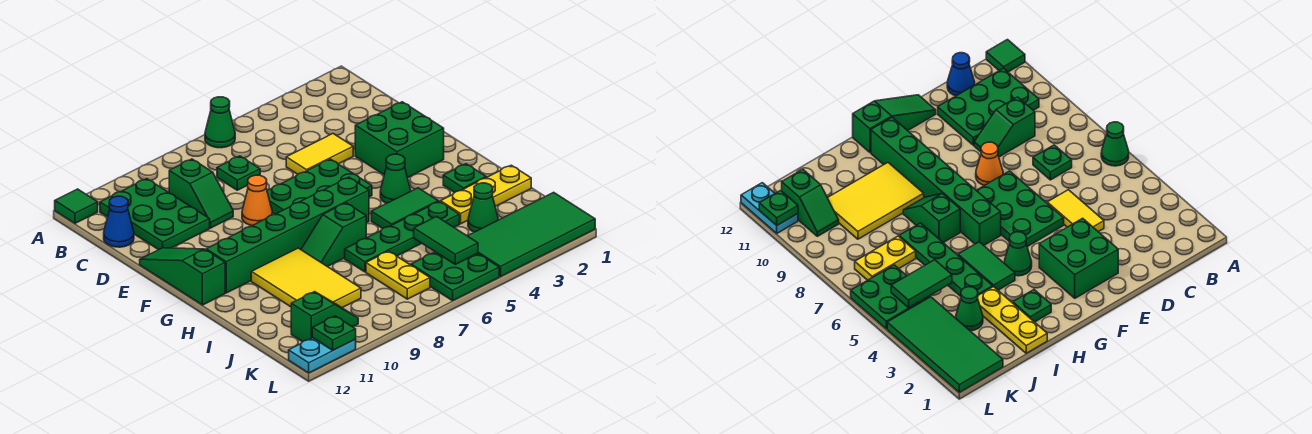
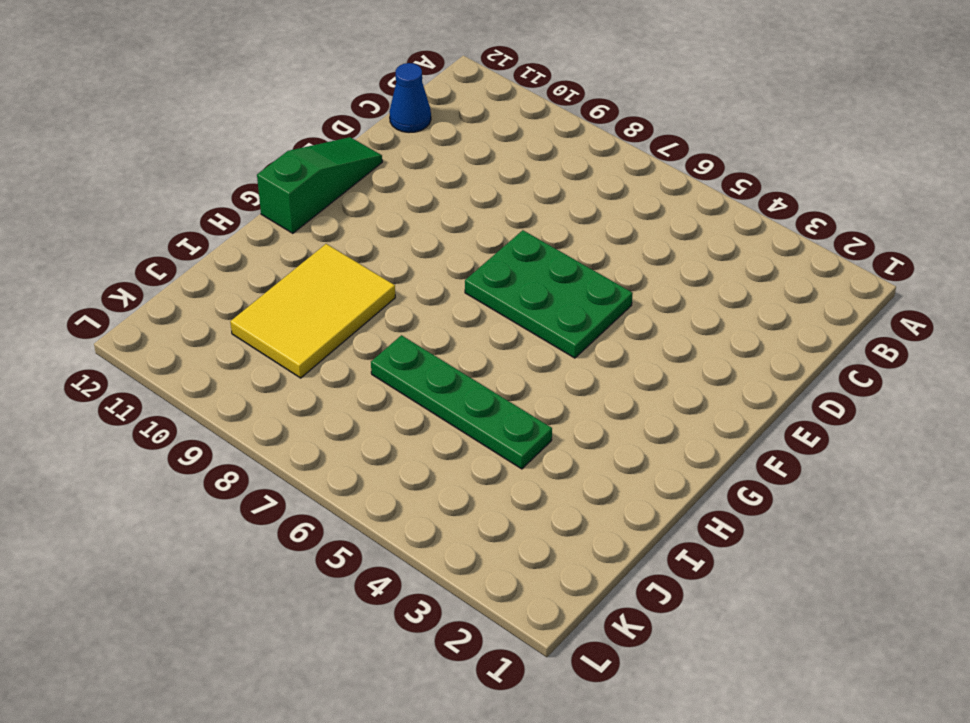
none -> green 1x1 cone [205,97,235,148]
none -> green 1x1 tile [55,189,98,223]
none -> green 2x3 plate [100,179,210,250]

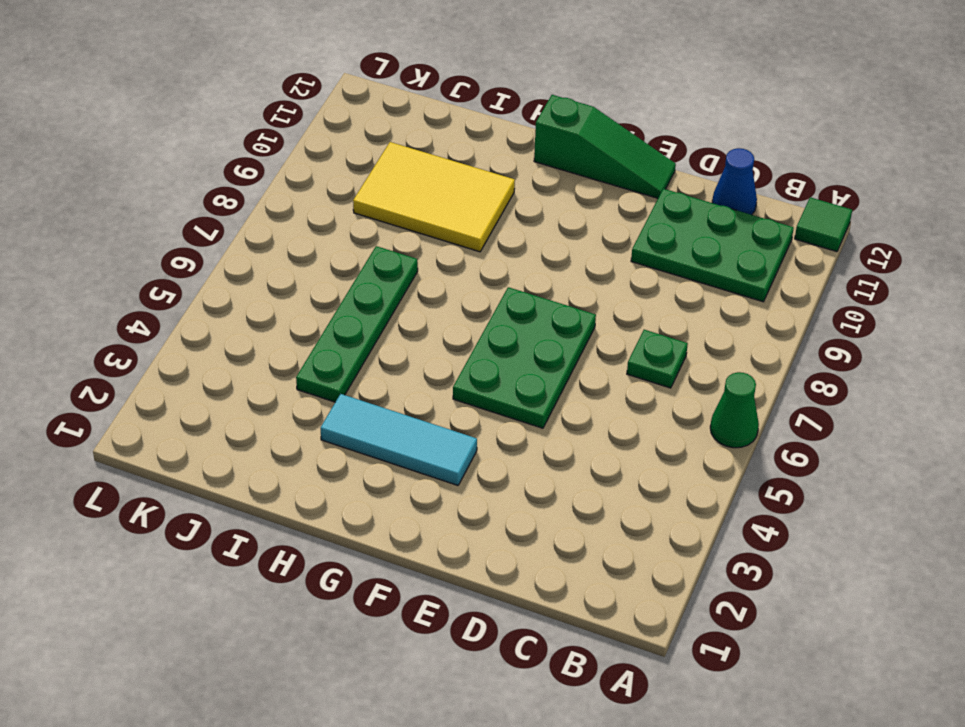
cyan 1x3 tile [321,394,477,485] -> green 2x2 brick [355,102,444,178]
none -> green 1x2 slope [169,159,233,228]
none -> yellow 1x2 tile [286,134,353,174]
none -> orange 1x1 cone [242,175,272,226]

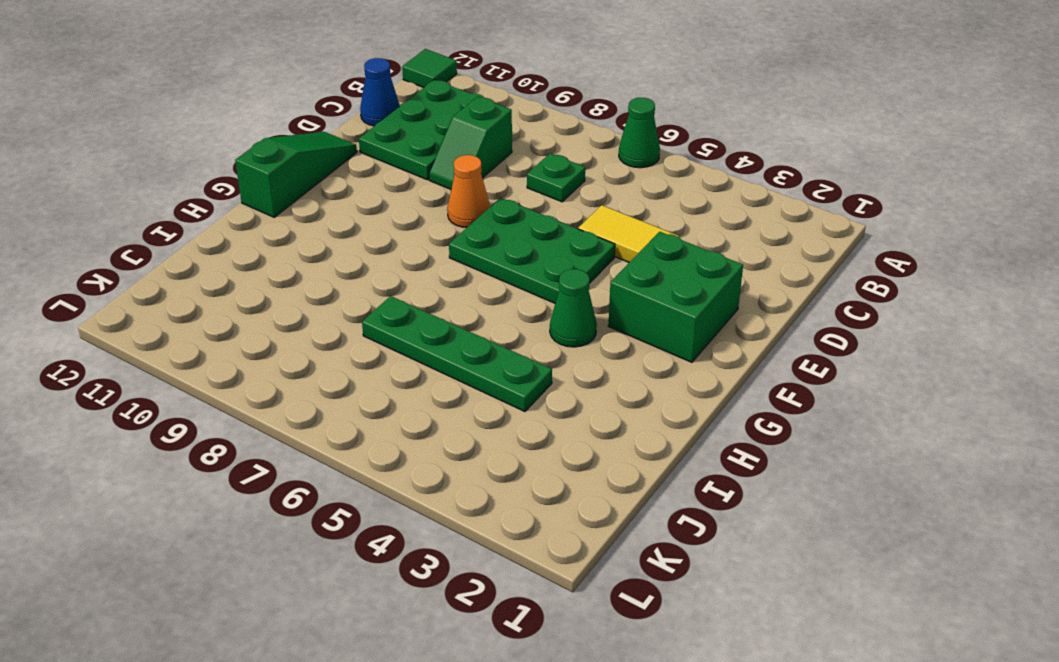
none -> green 1x6 brick [206,177,369,293]
none -> green 1x1 plate [443,164,486,193]
none -> green 1x2 tile [371,188,438,229]

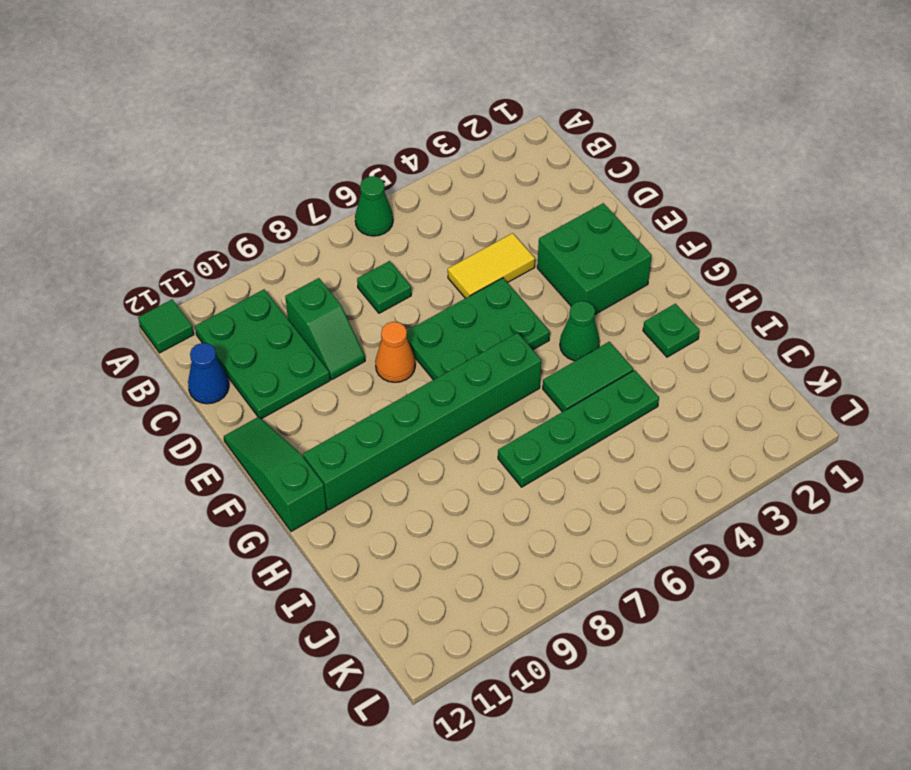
none -> green 1x2 slope [301,203,366,267]
none -> yellow 2x3 tile [251,248,361,308]
none -> yellow 1x3 plate [440,165,531,224]

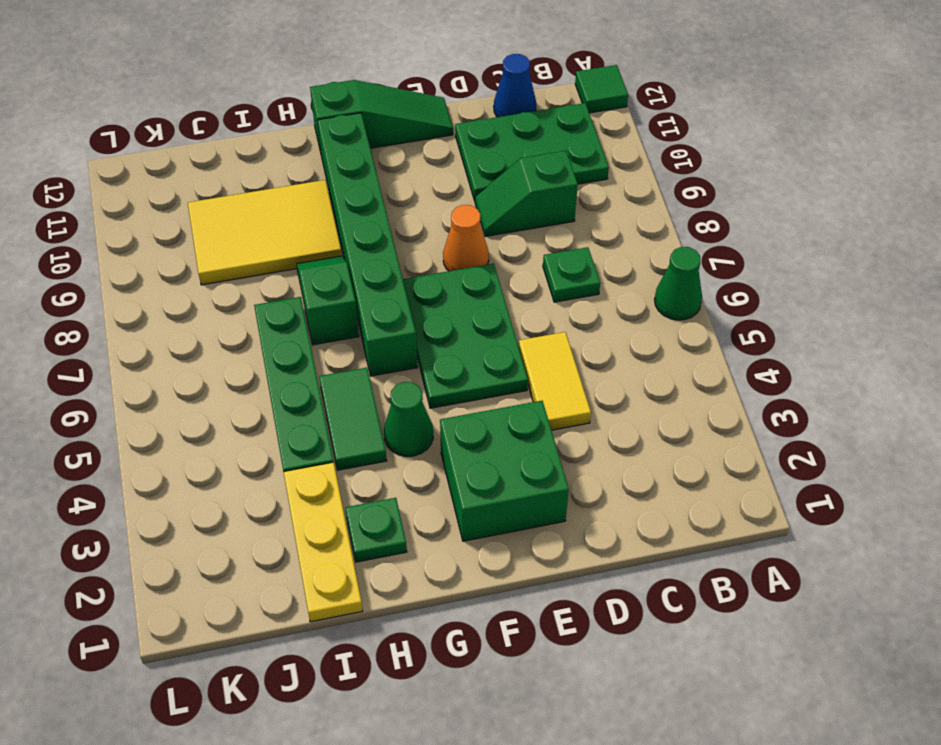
none -> green 1x1 cone [468,183,498,232]
none -> yellow 1x2 plate [366,251,430,299]
none -> green 2x4 tile [468,192,595,277]

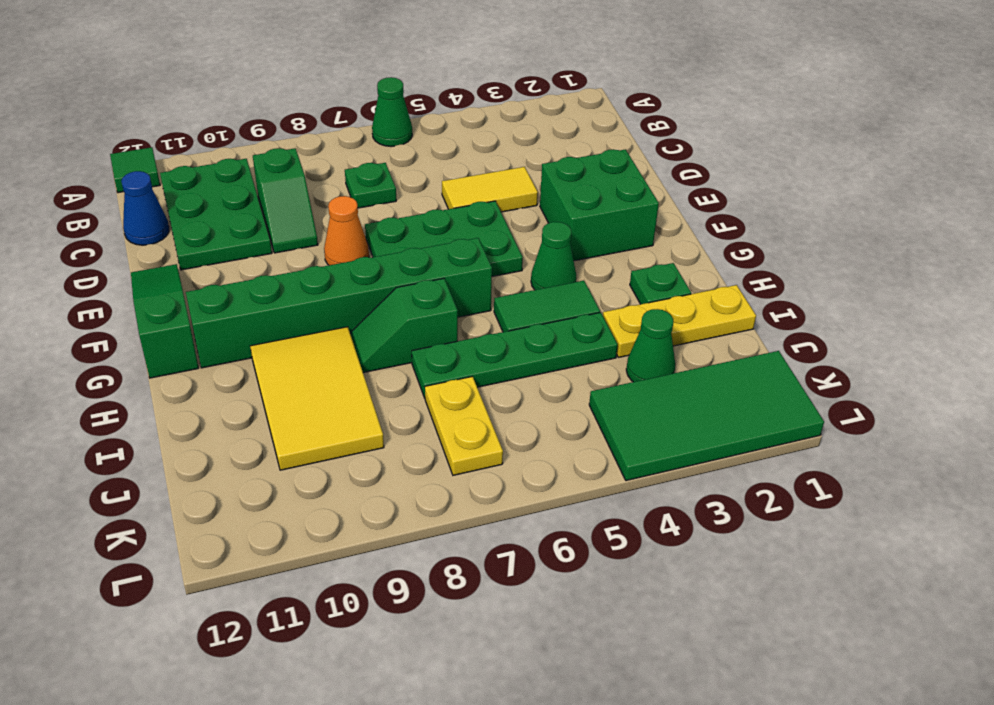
none -> green 2x2 plate [411,252,499,301]
none -> green 1x2 slope [291,292,358,342]
none -> cyan 1x2 plate [289,338,356,373]

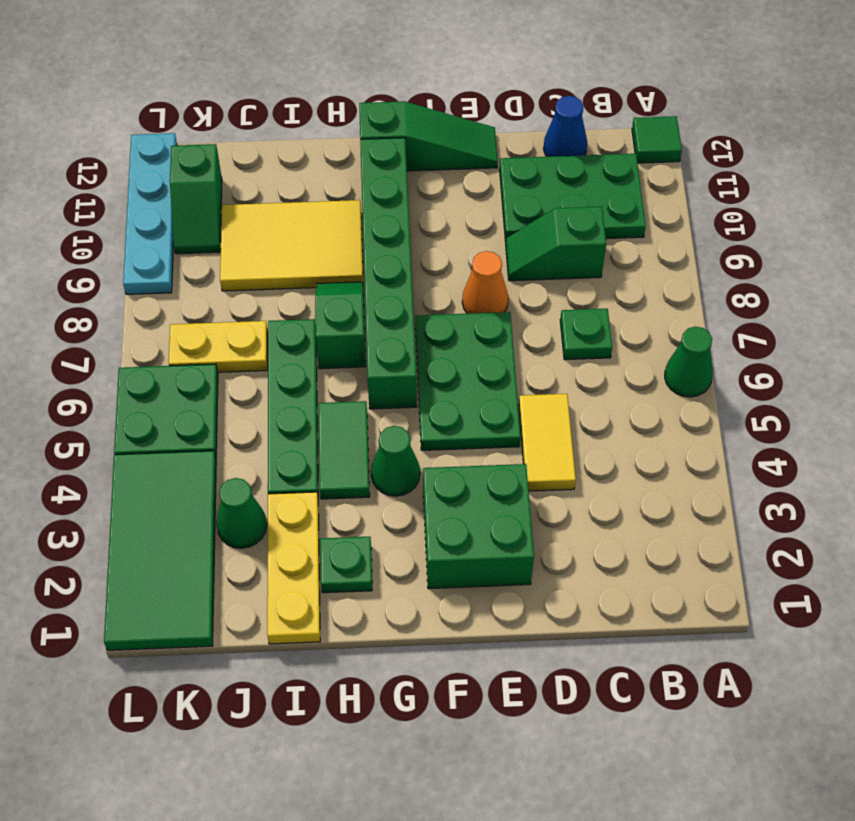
cyan 1x4 plate [123,133,177,294] -> cyan 1x2 plate [289,338,356,373]
none -> green 1x2 tile [414,217,478,264]
none -> green 1x1 plate [312,316,356,350]

